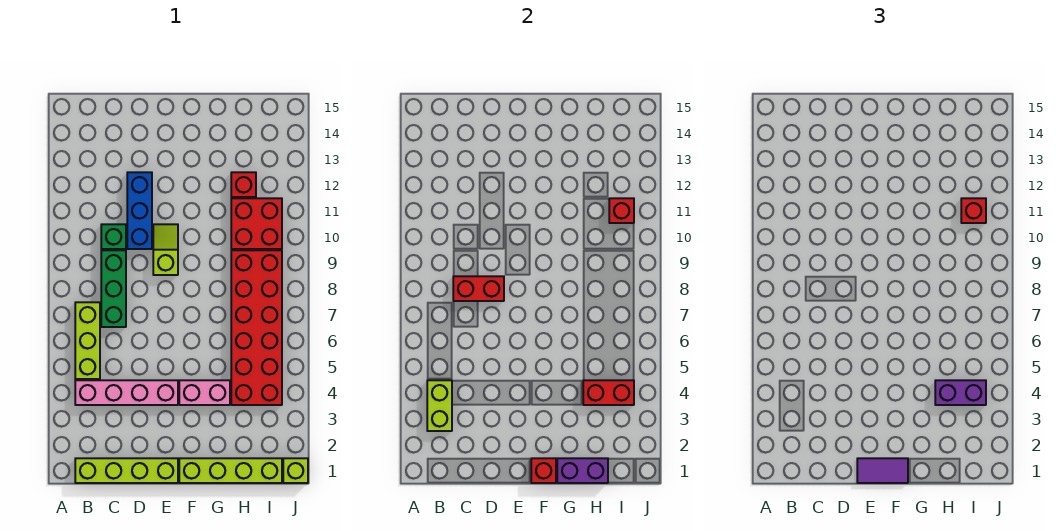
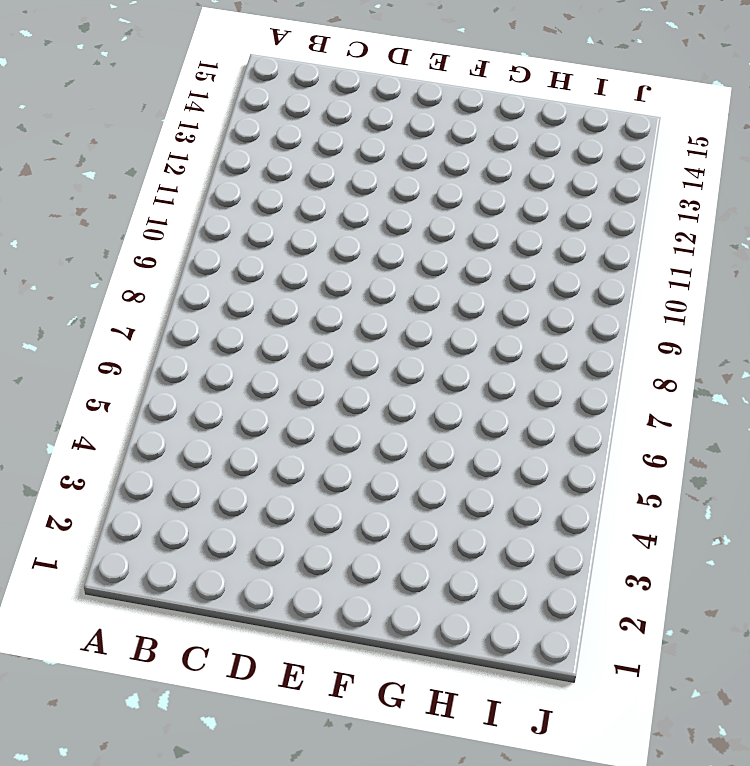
none -> lime 1x4 brick [75,458,178,483]
none -> pink 1x4 brick [75,380,178,405]
none -> lime 1x3 brick [75,302,100,379]

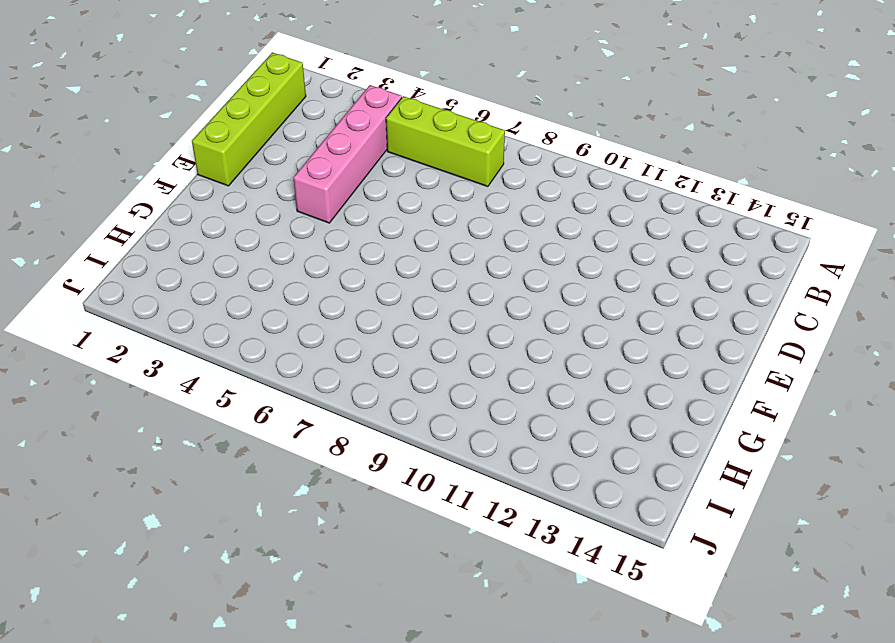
none -> green 1x3 brick [101,250,126,327]
none -> green 1x1 brick [101,224,126,249]
none -> blue 1x3 brick [127,172,152,249]

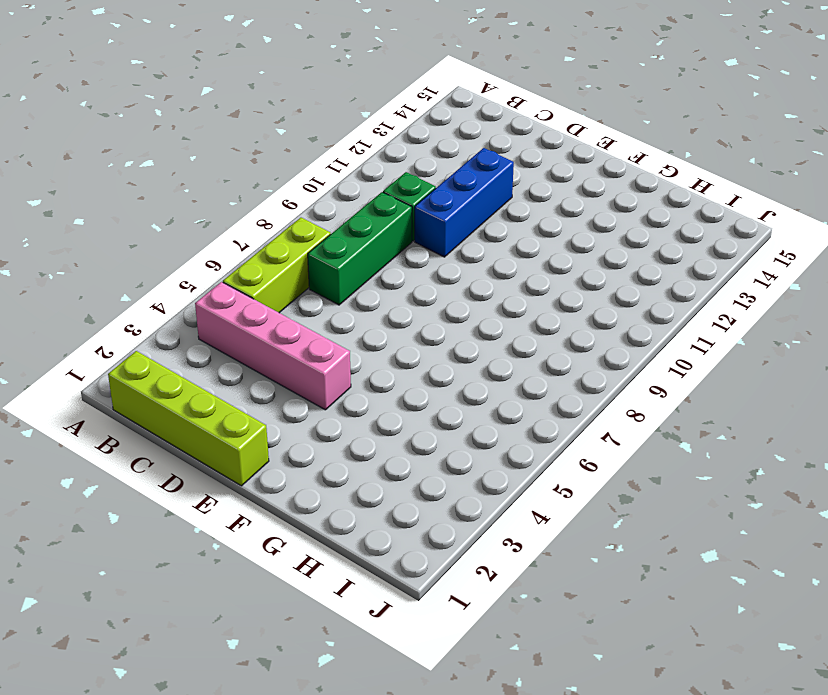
none -> lime 1x2 slope [153,224,178,275]
none -> lime 1x4 brick [179,458,282,483]
none -> pink 1x2 brick [179,380,230,405]

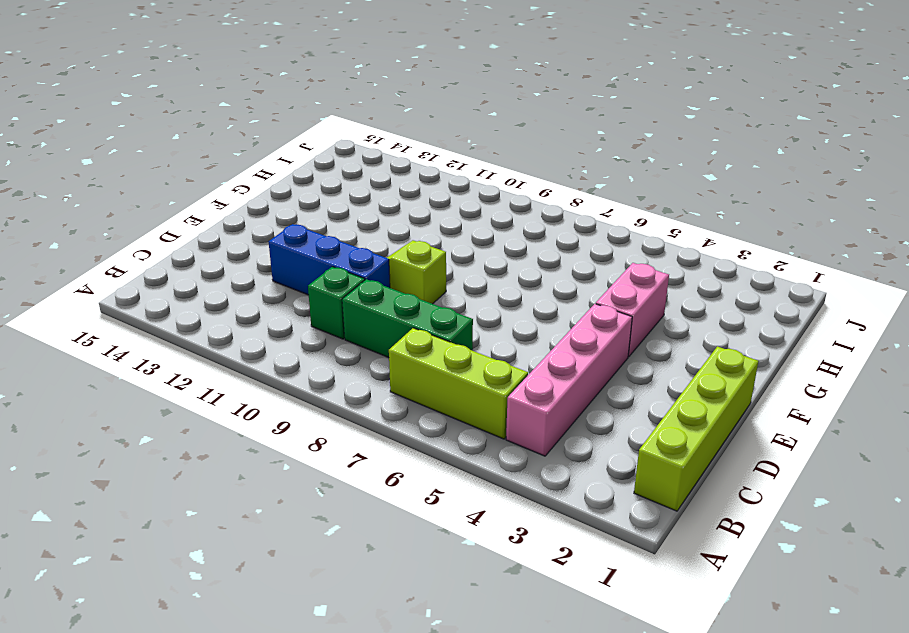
none -> lime 1x4 brick [179,458,282,483]
none -> red 2x6 brick [231,250,282,405]
none -> red 2x2 brick [231,198,282,249]

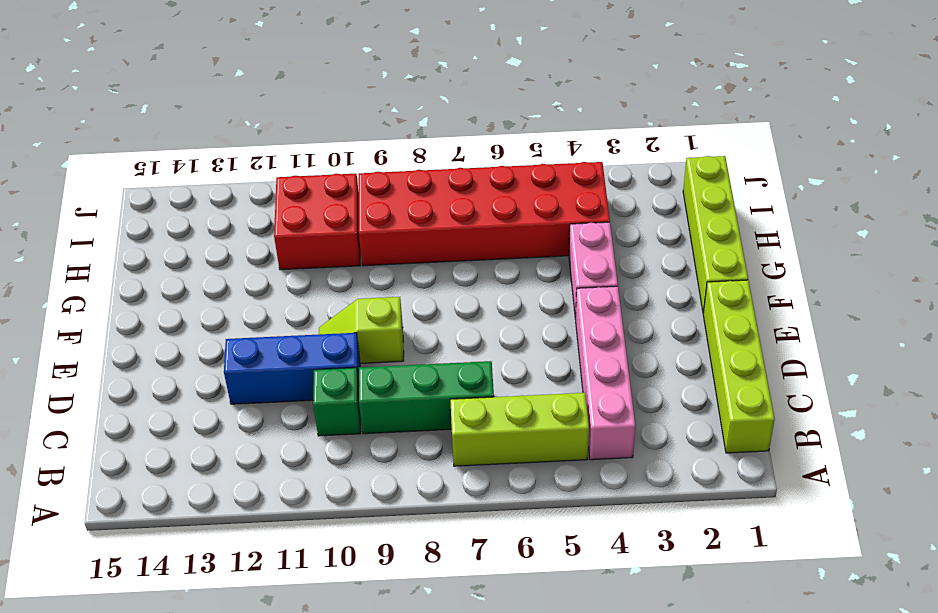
none -> red 1x1 brick [231,172,256,197]
none -> lime 1x1 brick [283,458,308,483]
none -> lime 1x2 brick [427,380,452,431]

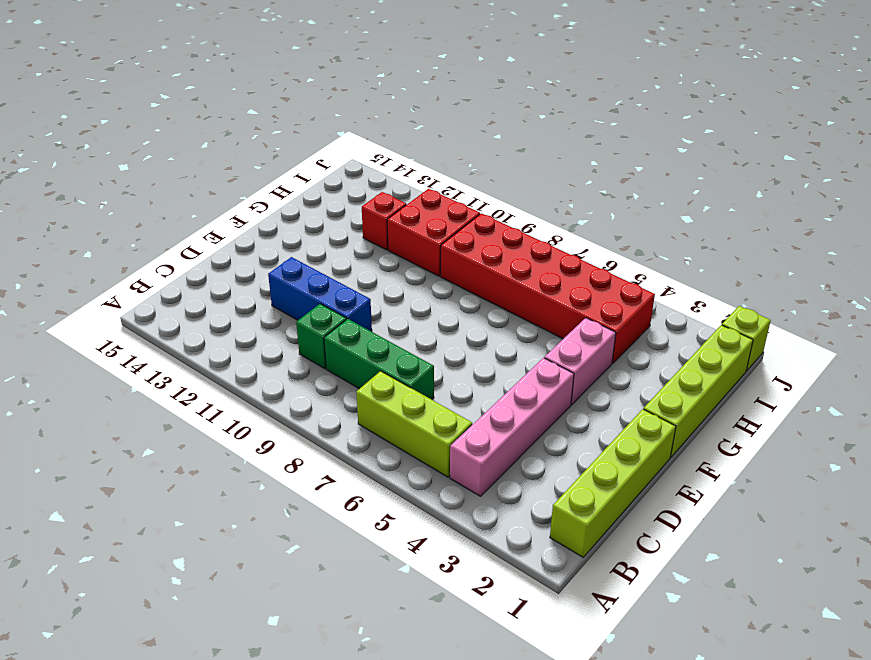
none -> lime 1x2 slope [153,224,178,275]
none -> lime 1x2 brick [427,380,452,431]
none -> red 1x2 brick [453,276,504,301]

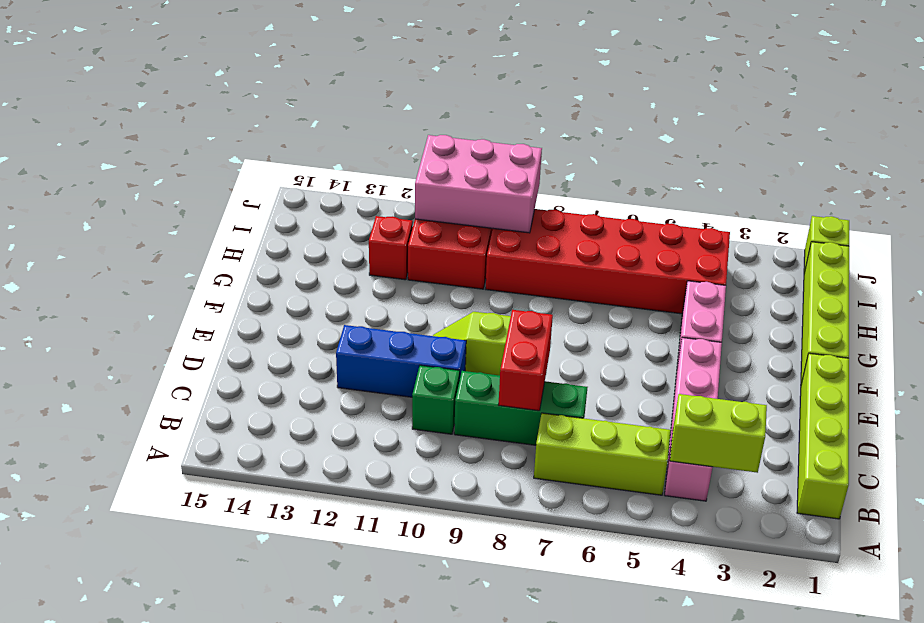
pink 2x3 brick [415,135,542,233] -> red 1x1 brick [609,198,634,223]
none -> red 1x1 brick [531,458,556,483]
none -> purple 1x2 brick [557,458,608,483]
none -> red 1x2 brick [583,380,634,405]

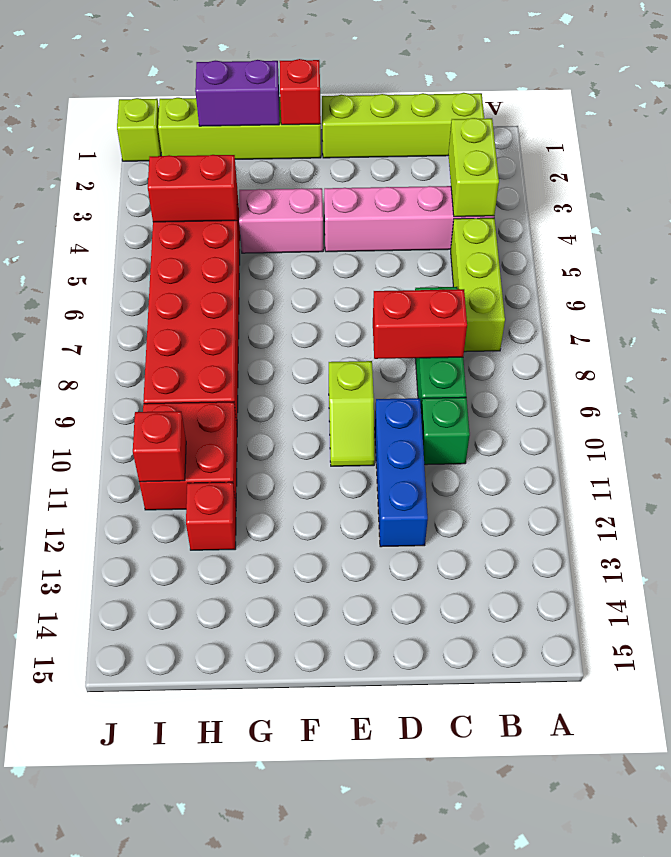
none -> purple 1x2 tile [857,458,908,483]
none -> purple 1x2 brick [935,380,986,405]
none -> red 1x1 brick [961,198,986,223]

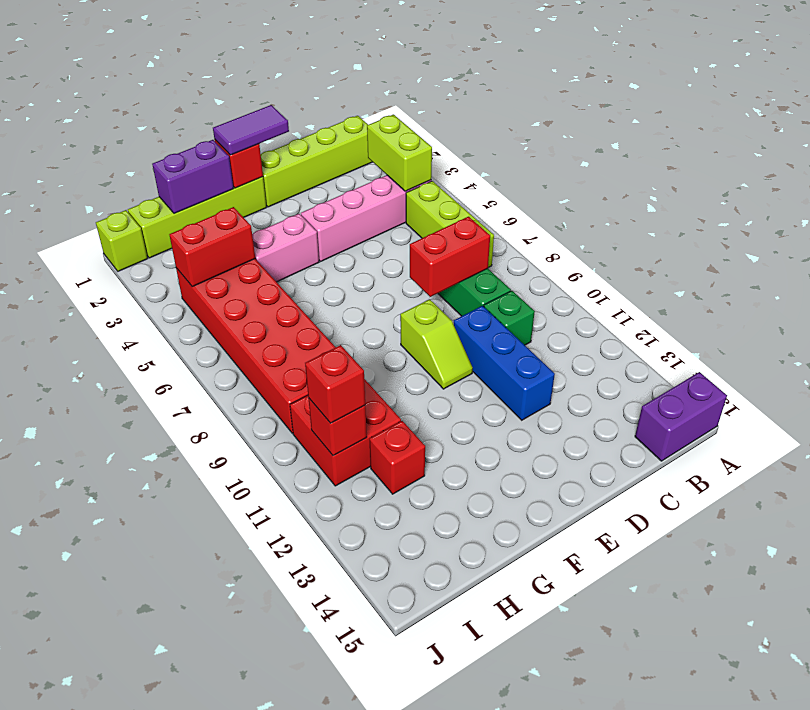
purple 1x2 brick [635,372,727,461] -> purple 1x2 brick moved to [935,380,986,405]

